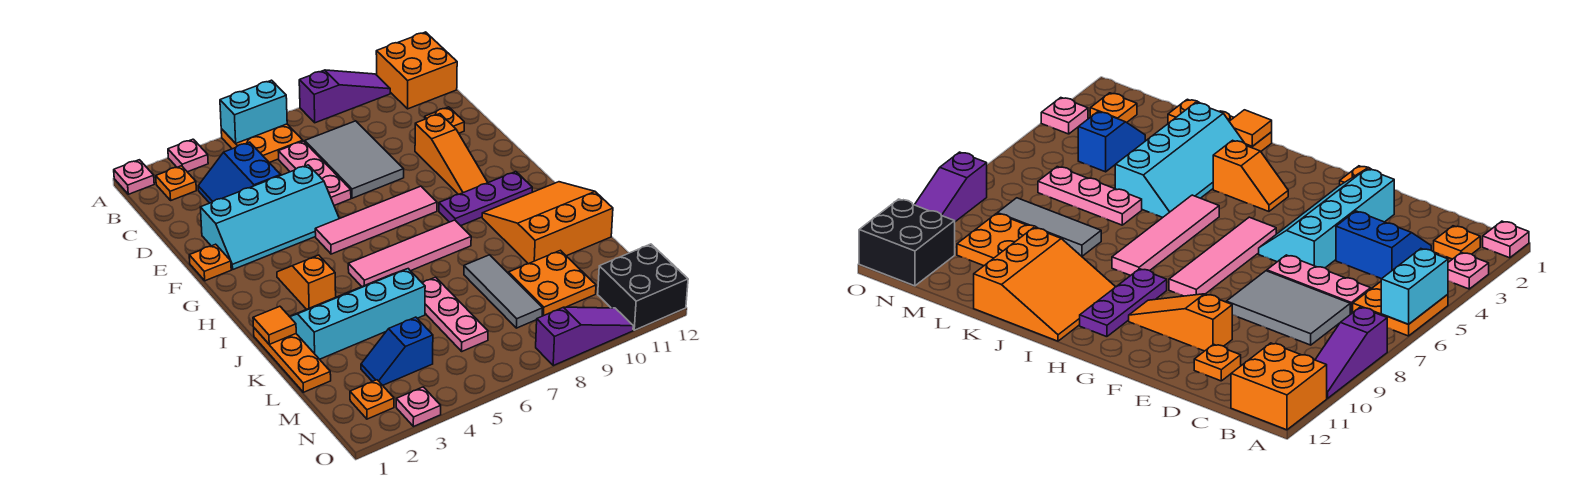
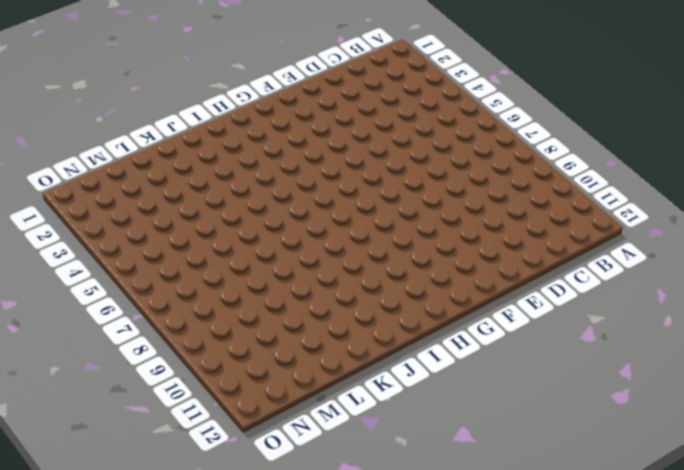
none -> pink 1x1 plate [114,160,154,194]
none -> pink 1x1 plate [168,139,208,172]
none -> orange 2x2 plate [221,124,303,163]
none -> purple 1x3 slope [299,70,390,123]

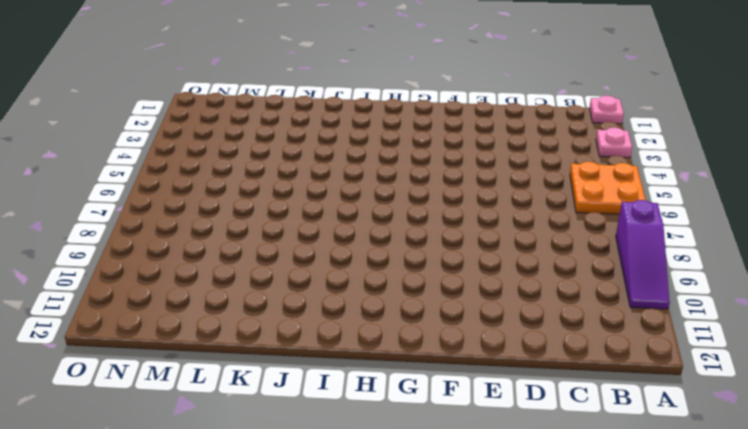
none -> orange 2x2 brick [376,32,457,109]
none -> orange 1x1 plate [156,166,196,200]
none -> blue 2x2 slope [198,142,281,203]
none -> pink 1x3 plate [278,141,351,205]

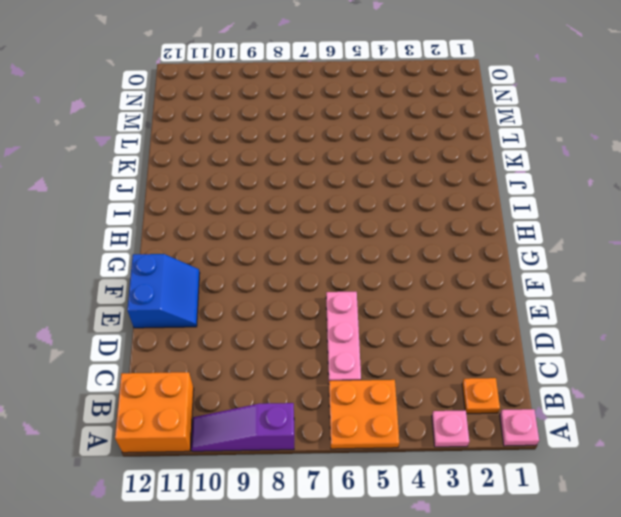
blue 2x2 slope [127,254,200,328] -> blue 2x2 slope moved to [198,142,281,203]
none -> grey 2x3 tile [305,121,404,198]
none -> orange 1x1 plate [425,107,464,133]
none -> cyan 2x4 slope [200,165,339,269]
none -> orange 1x3 slope [415,114,488,194]

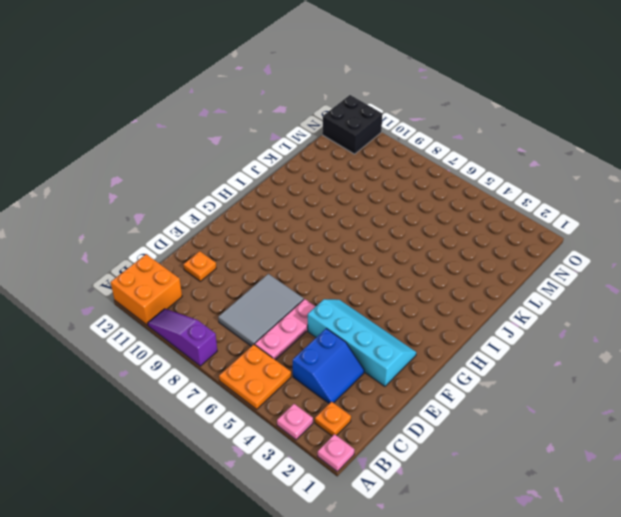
none -> orange 1x3 slope [415,114,488,194]
none -> orange 1x1 plate [189,244,231,281]
none -> pink 1x4 tile [315,186,437,254]
none -> orange 1x2 slope [277,255,336,309]

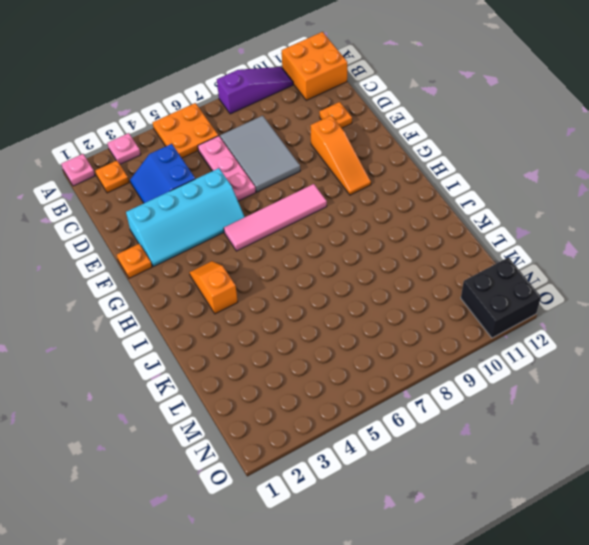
none -> purple 1x3 plate [439,171,532,226]
none -> pink 1x4 tile [348,220,471,287]
none -> orange 3x3 slope [482,182,613,264]
none -> orange 1x3 plate [254,328,331,392]

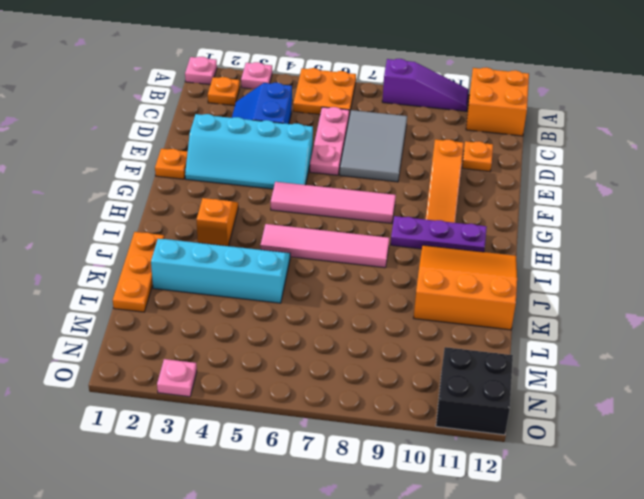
none -> pink 1x3 plate [423,277,488,351]
none -> grey 1x3 tile [464,255,543,328]
none -> orange 2x2 plate [509,250,596,316]
none -> blue 1x2 slope [361,317,433,385]

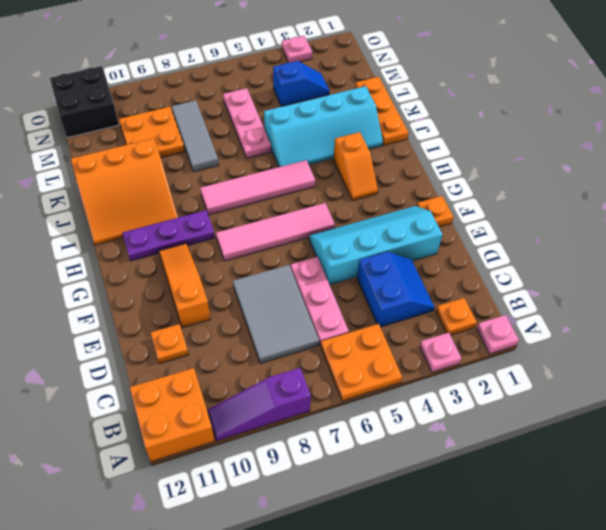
none -> orange 1x1 plate [350,380,394,419]
none -> purple 1x3 slope [536,307,633,366]
none -> cyan 1x2 brick [220,80,287,143]
none -> orange 1x1 tile [253,306,296,344]

